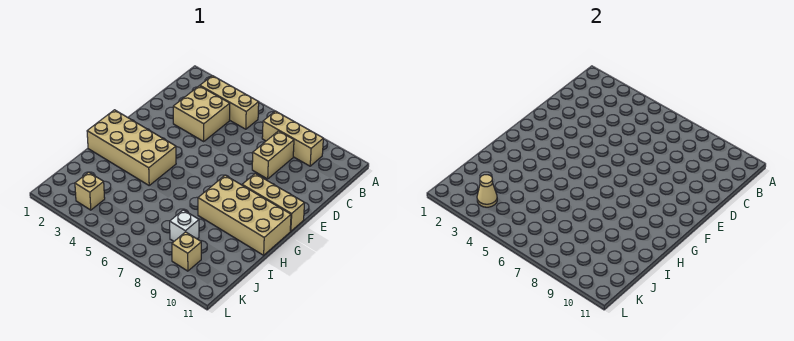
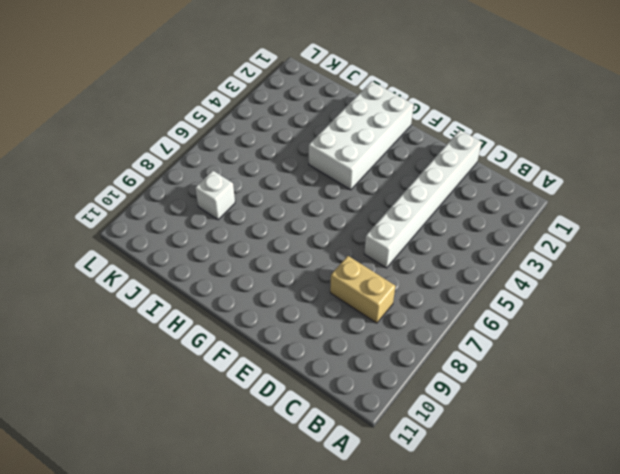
white 1x6 brick [364,130,482,268] -> tan 2x2 brick [173,86,230,141]
white 2x4 brick [309,81,414,190] -> tan 2x4 brick [87,110,176,185]
none -> tan 1x3 brick [200,76,259,129]
none -> tan 1x3 brick [262,111,323,166]

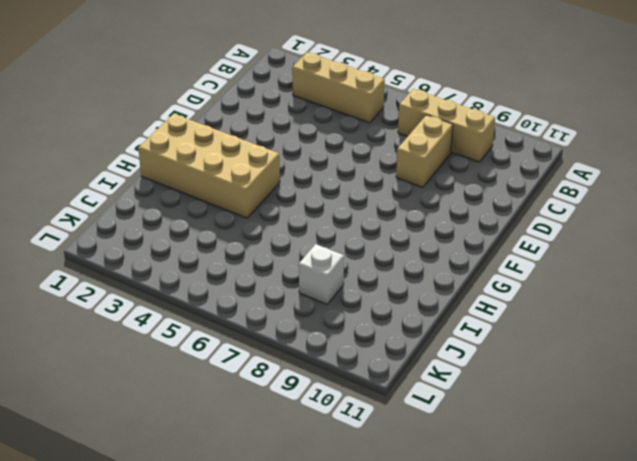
none -> tan 2x2 brick [173,86,230,141]
none -> tan 1x3 brick [242,174,304,231]

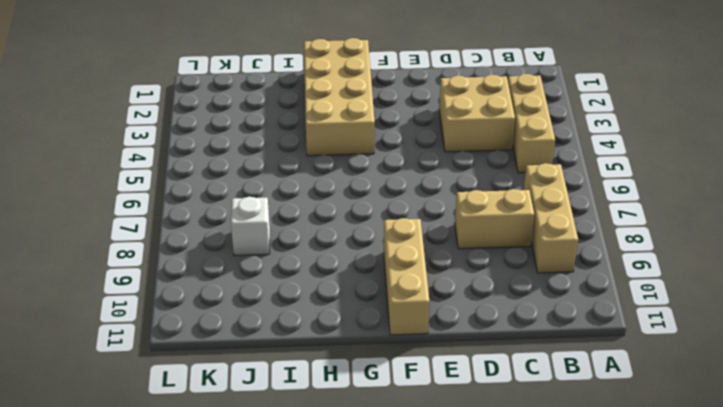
none -> tan 2x4 brick [198,175,291,255]
none -> tan 1x1 brick [75,172,105,210]

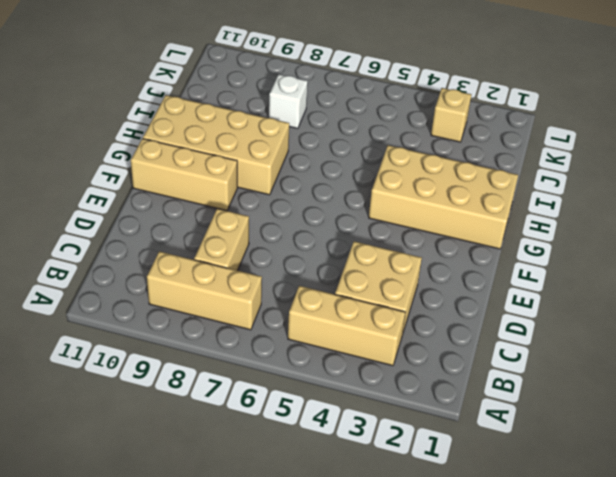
none -> tan 1x1 brick [172,232,201,271]
none -> tan 1x1 cone [477,175,497,207]

